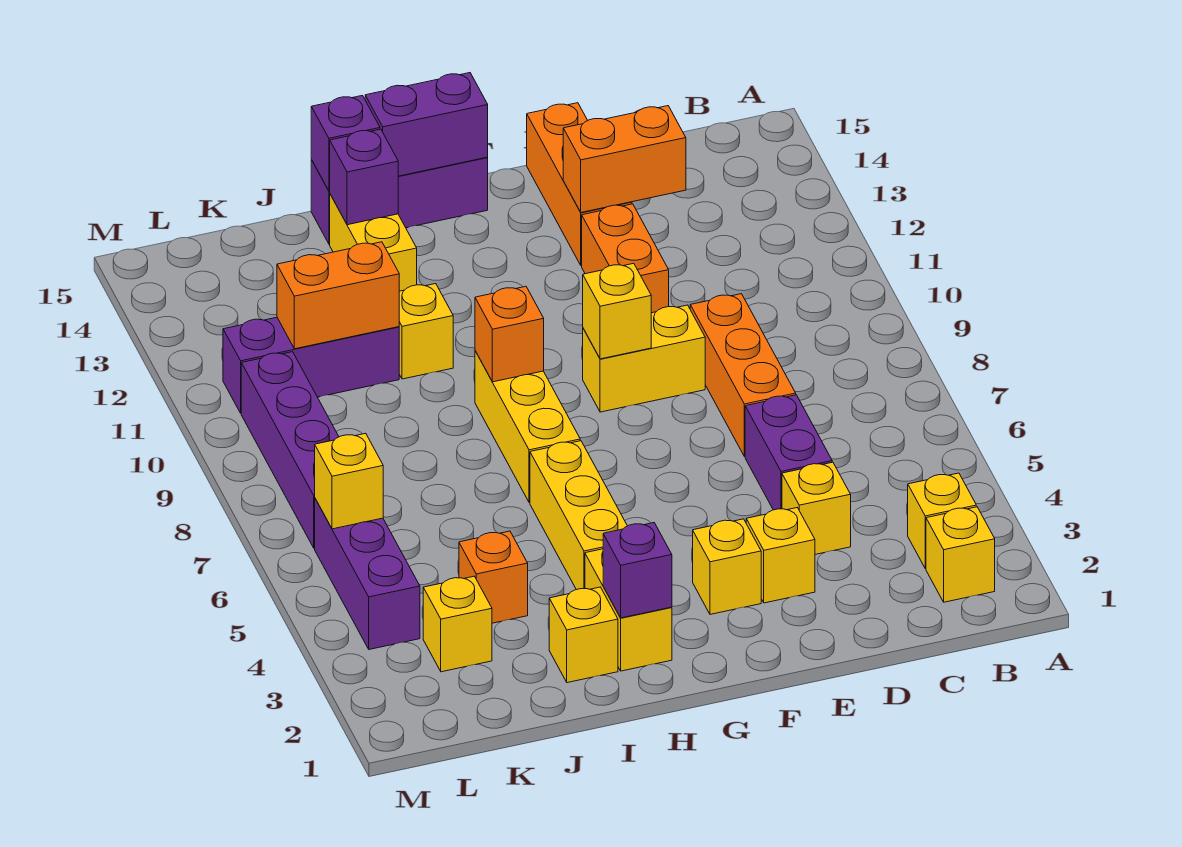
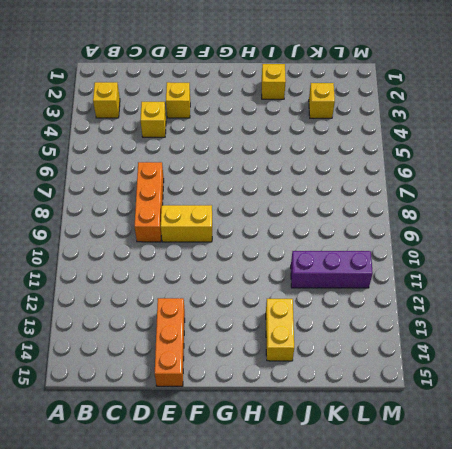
none -> yellow 1x1 brick [926,507,995,602]
none -> purple 1x2 brick [745,395,832,510]
none -> orange 1x2 brick [582,204,669,313]
none -> yellow 1x1 brick [693,519,761,614]

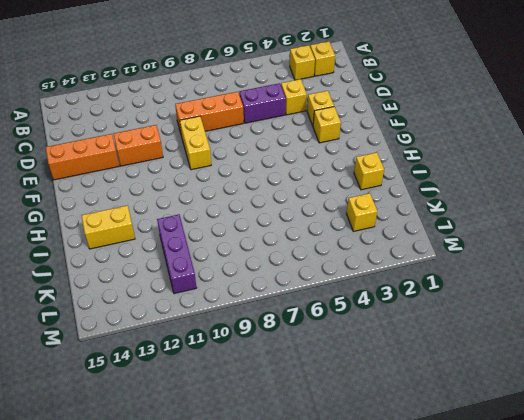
none -> purple 1x3 brick [311,157,488,244]
none -> yellow 1x2 brick [585,549,672,671]
none -> yellow 1x3 brick [530,441,627,590]
none -> yellow 1x3 brick [475,351,580,503]

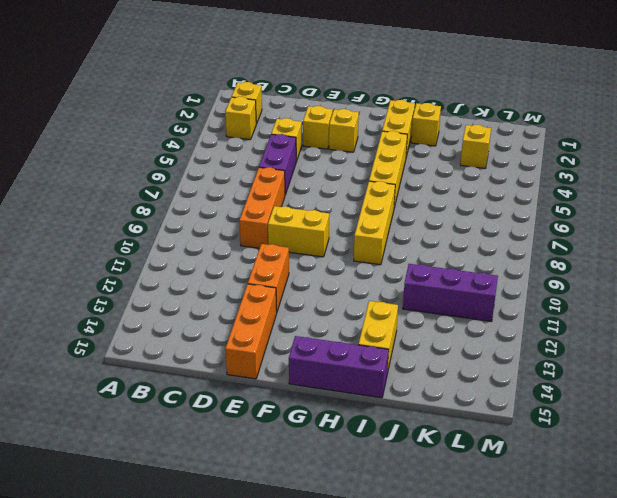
none -> yellow 1x1 brick [399,284,453,379]
none -> orange 1x1 brick [459,531,528,623]
none -> purple 1x3 brick [315,499,420,649]
none -> purple 1x4 brick [241,352,339,548]

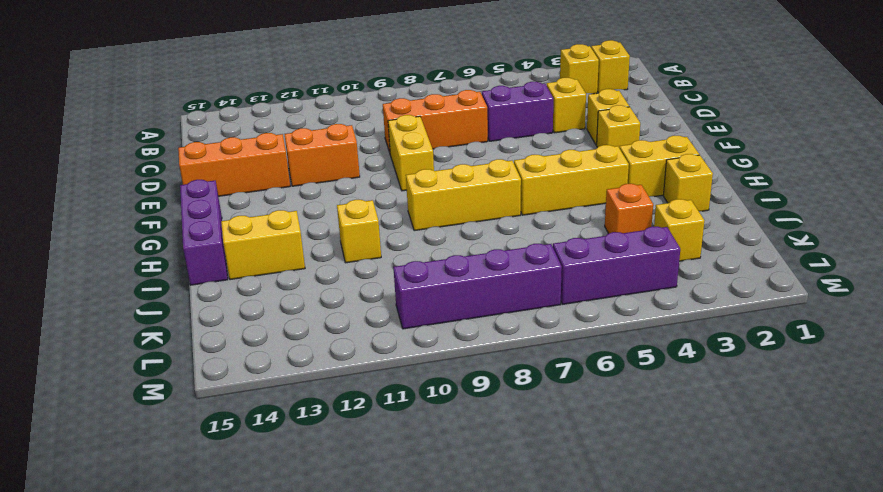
none -> purple 1x3 brick [223,317,399,413]
none -> orange 1x2 brick [563,106,686,212]
none -> yellow 1x1 brick [583,263,651,359]
none -> purple 1x2 brick [365,73,488,176]

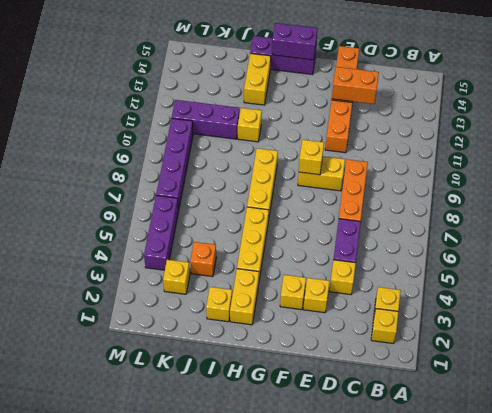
none -> purple 1x1 brick [603,523,672,618]
none -> orange 1x1 brick [475,286,544,382]
none -> purple 1x1 brick [330,129,398,225]
none -> purple 1x1 brick [311,96,380,191]

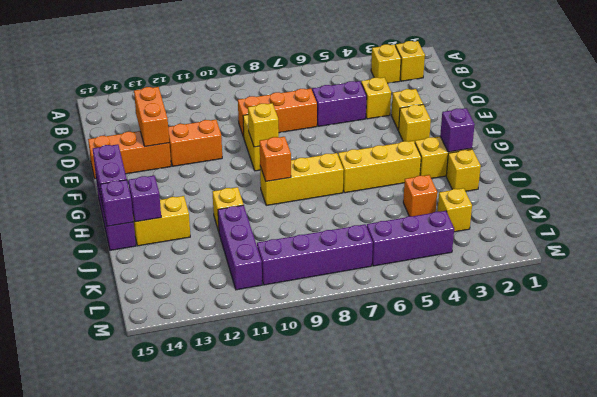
none -> orange 1x2 brick [277,242,399,349]
none -> yellow 1x1 brick [315,433,383,529]

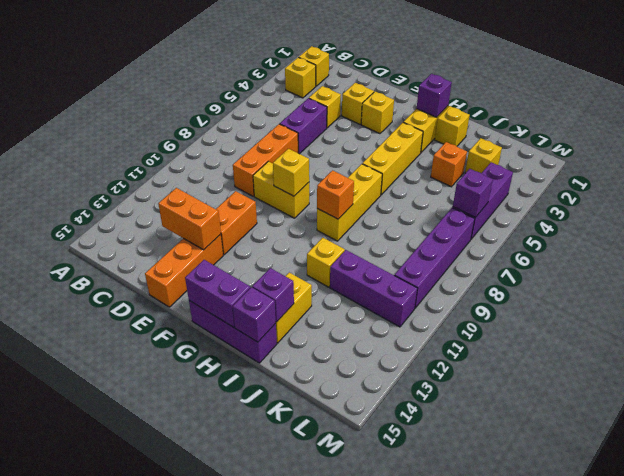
purple 1x1 brick [453,169,493,217] -> yellow 1x1 brick [315,433,383,529]
none -> orange 1x2 brick [277,242,399,349]

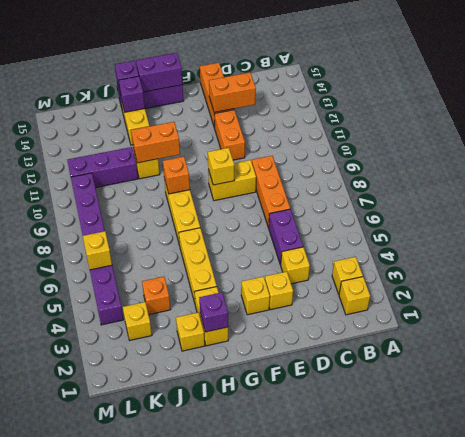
orange 1x2 brick [131,122,180,163] -> orange 1x2 brick moved to [277,242,399,349]

